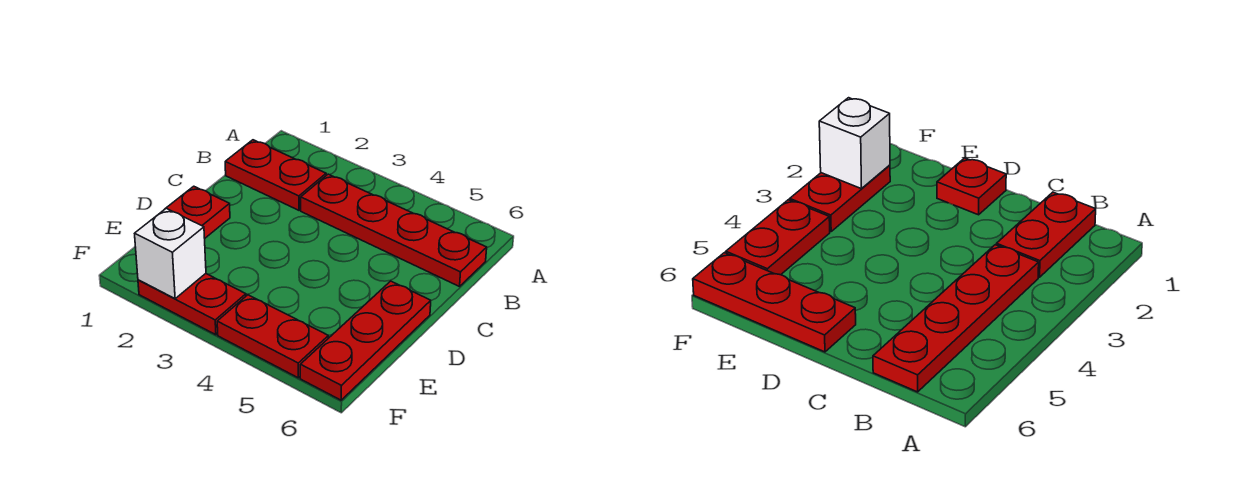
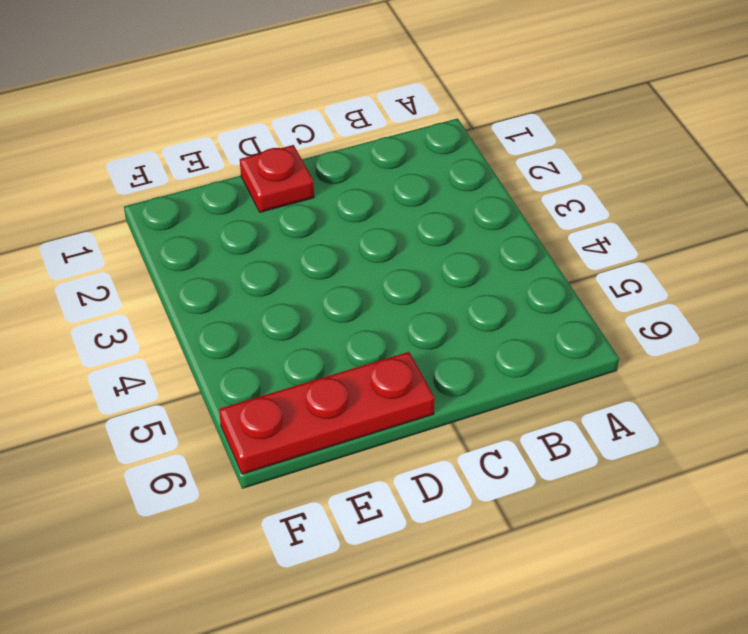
none -> red 1x2 plate [225,140,326,210]
none -> red 1x4 plate [301,174,487,287]

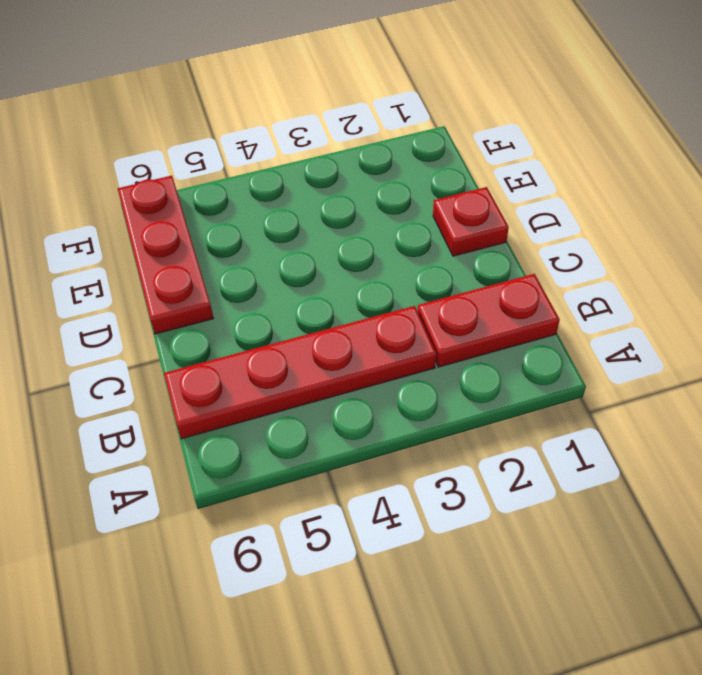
none -> red 1x2 plate [138,274,246,335]
none -> red 1x2 plate [217,295,328,378]

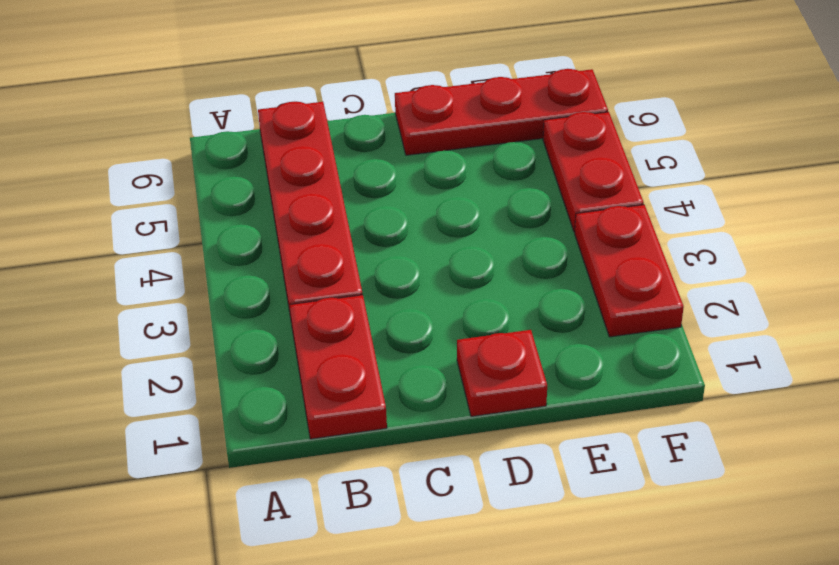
none -> white 1x1 brick [135,208,206,299]

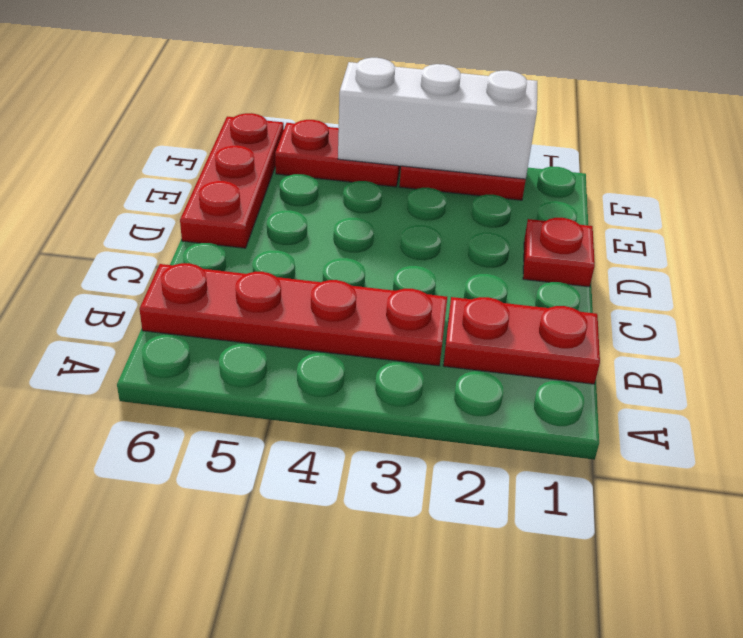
white 1x3 brick [338,58,537,179] -> white 1x1 brick [135,208,206,299]

